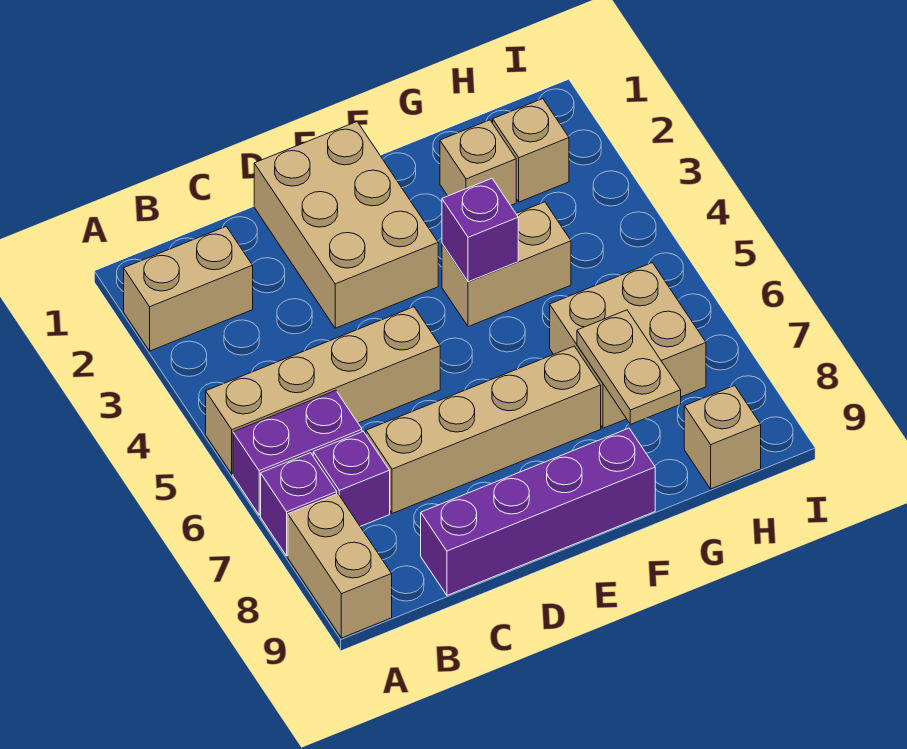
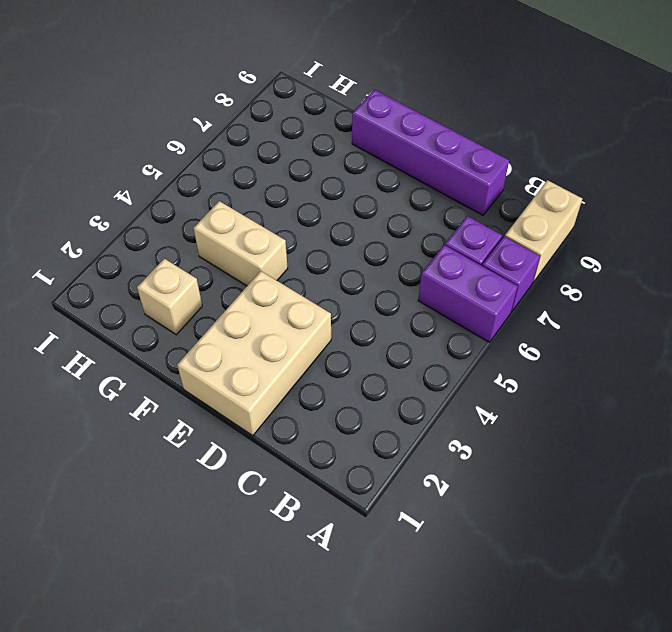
none -> tan 1x2 brick [124,227,253,351]
none -> tan 1x4 brick [206,307,440,474]
none -> tan 1x4 brick [366,346,601,513]

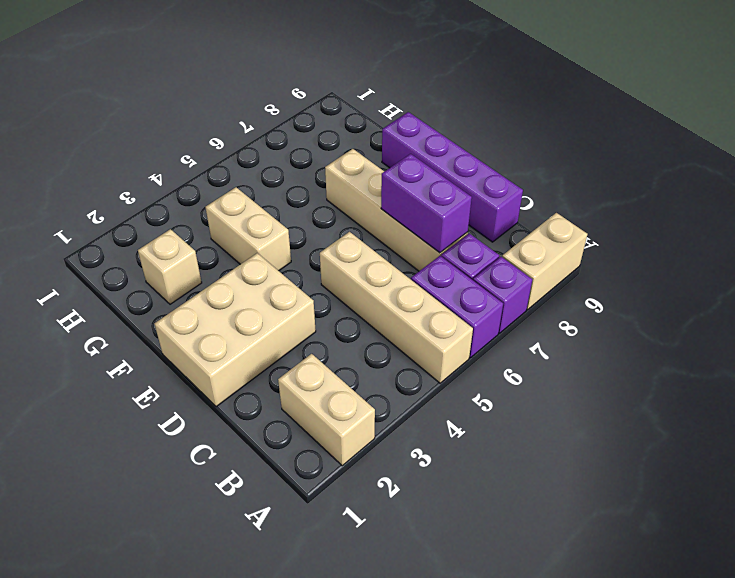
purple 1x2 brick [381,154,472,253] -> none
none -> tan 2x2 brick [550,263,706,428]
none -> tan 1x1 brick [493,99,569,202]
none -> tan 1x1 brick [684,386,761,489]

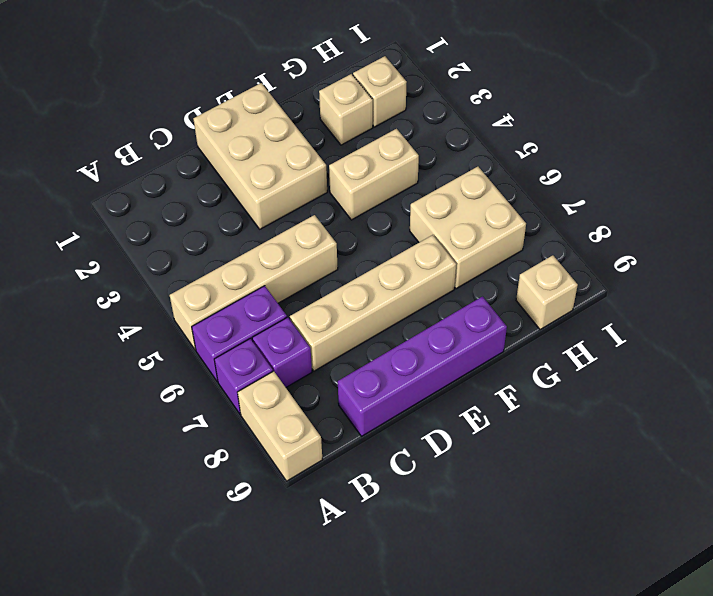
none -> tan 1x2 brick [124,227,253,351]
none -> purple 1x1 brick [442,178,518,282]
none -> tan 1x2 plate [577,310,681,424]

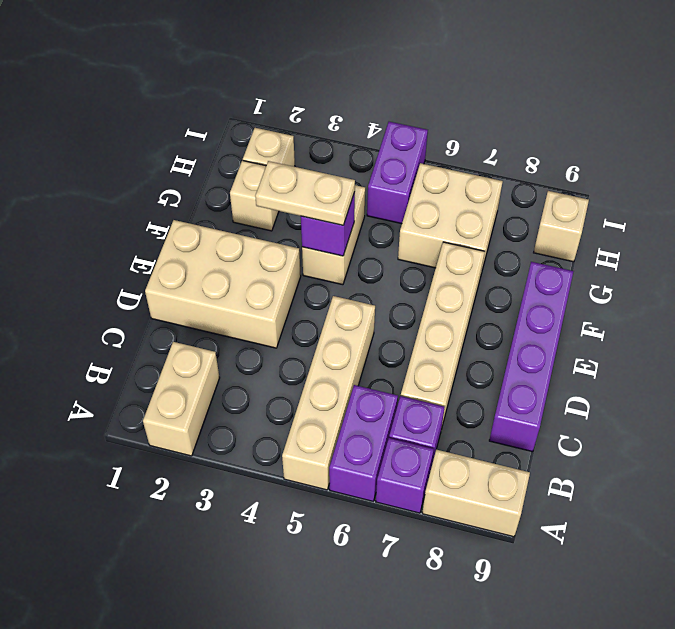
tan 1x2 plate [255,161,355,225] -> tan 1x2 plate moved to [577,310,681,424]
purple 1x2 brick [367,122,428,224] -> none

